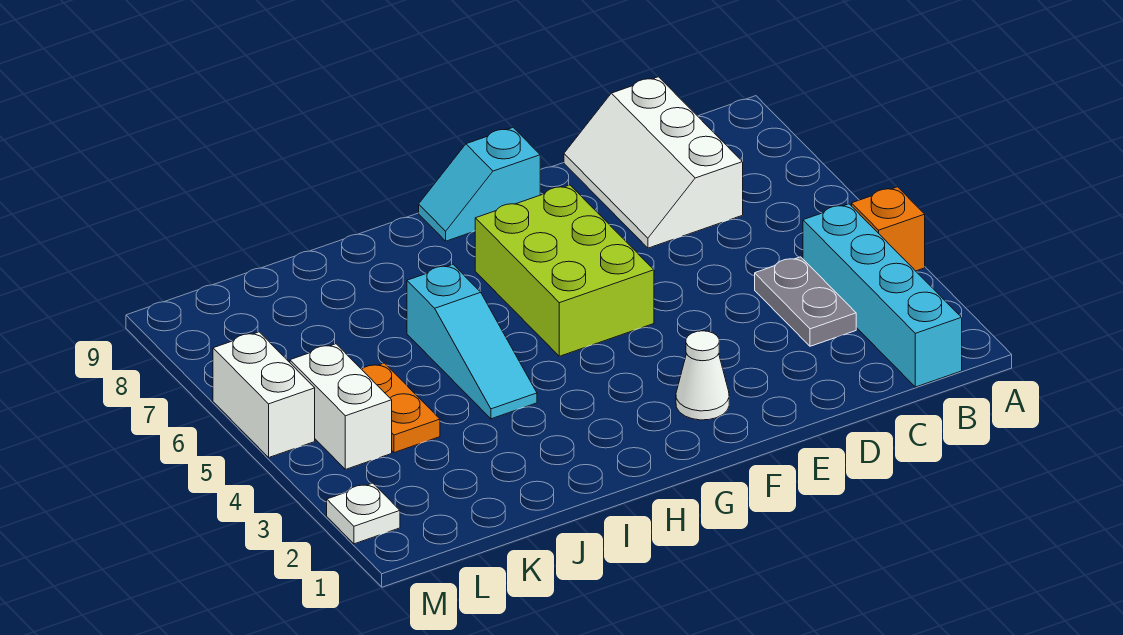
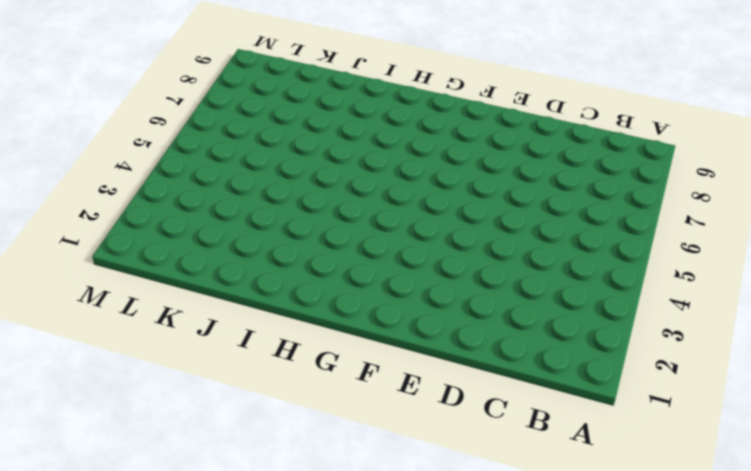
none -> orange 1x1 brick [852,187,925,271]
none -> cyan 1x4 brick [803,204,962,387]
none -> grey 1x2 plate [755,257,856,346]

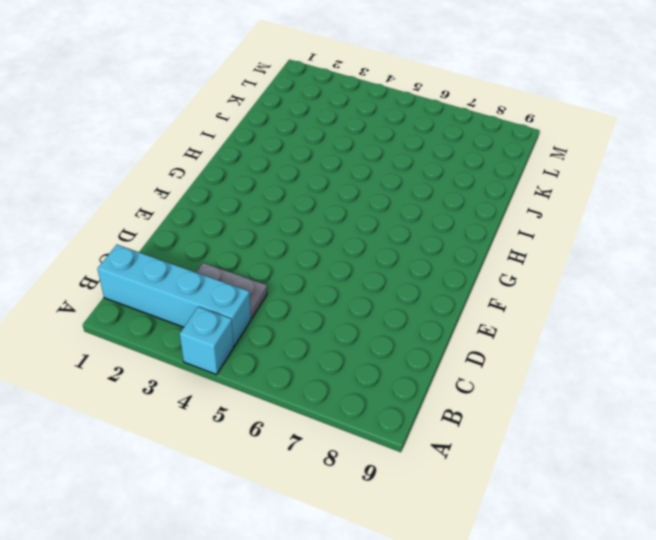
cyan 1x1 brick [180,307,234,375] -> orange 1x1 brick [852,187,925,271]
none -> white 2x3 slope [564,77,743,248]
none -> white 1x1 cone [676,331,729,420]
none -> lime 2x3 brick [475,185,654,356]

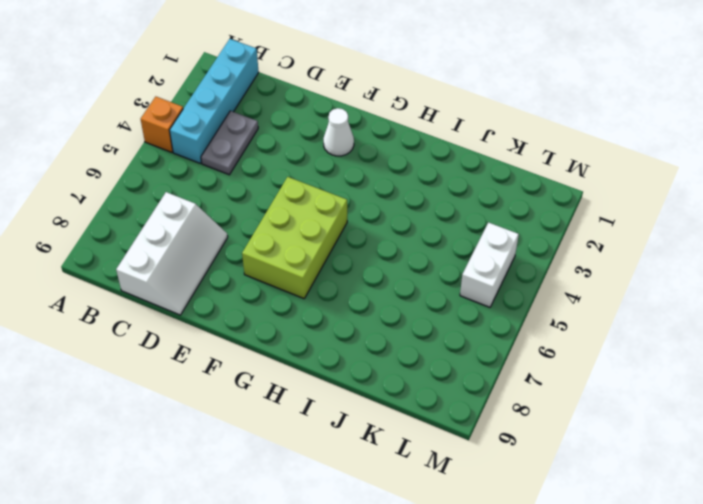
none -> cyan 1x2 slope [419,128,540,241]
none -> cyan 1x3 slope [407,264,537,419]
none -> orange 1x2 plate [362,363,440,453]

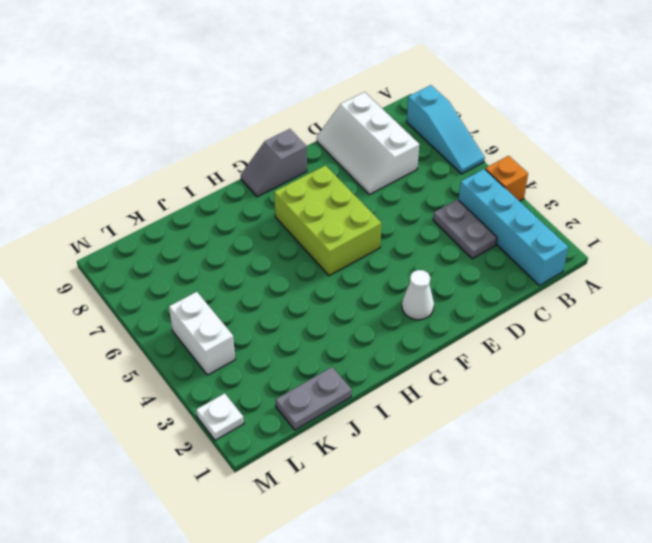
cyan 1x3 slope [407,85,485,174] -> cyan 1x3 slope moved to [407,264,537,419]
grey 1x2 slope [241,129,307,197] -> cyan 1x2 slope [419,128,540,241]
grey 1x2 plate [276,367,352,430] -> none
none -> orange 1x2 plate [362,363,440,453]
none -> white 1x2 brick [213,332,315,457]

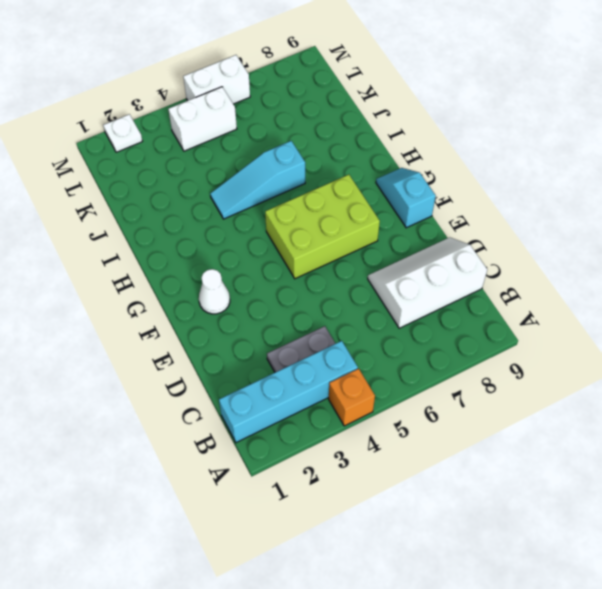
none -> orange 1x2 plate [362,363,440,453]

